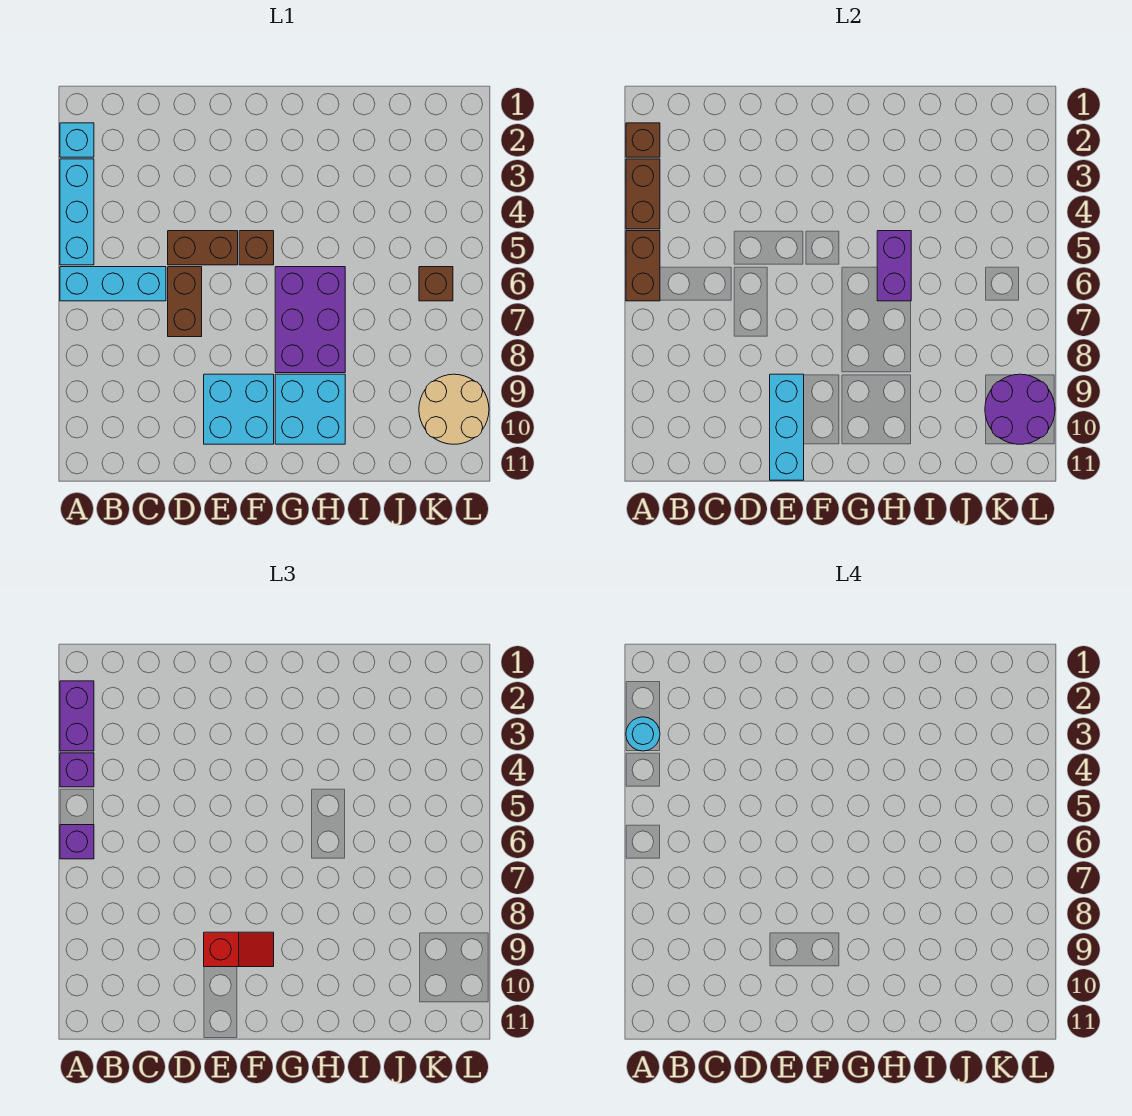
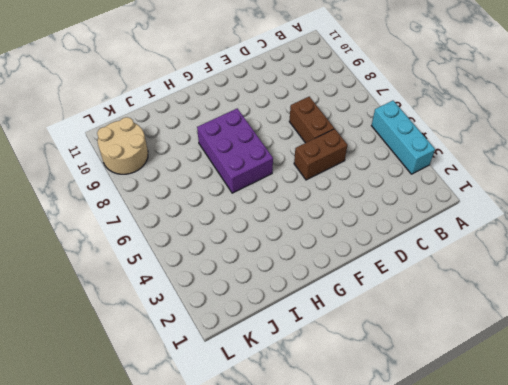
none -> cyan 1x1 brick [60,123,94,157]
none -> cyan 1x3 brick [60,267,166,301]
none -> cyan 2x2 brick [204,374,274,444]

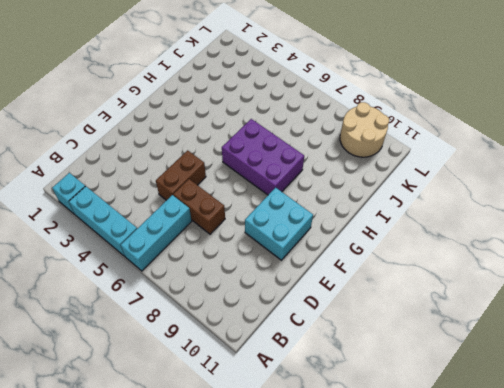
none -> brown 1x1 brick [239,231,274,265]
none -> cyan 2x2 brick [275,374,345,444]
none -> brown 1x1 brick [419,267,453,301]

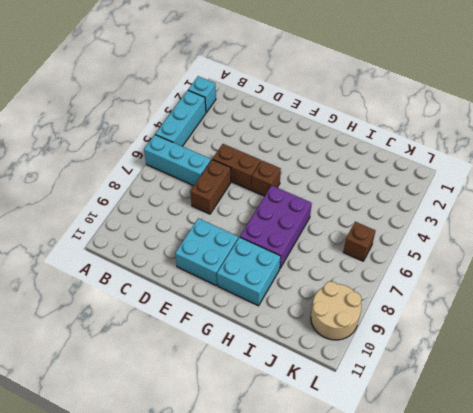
none -> brown 1x1 brick [626,123,660,157]
none -> brown 1x2 brick [626,159,660,229]
none -> brown 1x2 brick [626,231,660,301]

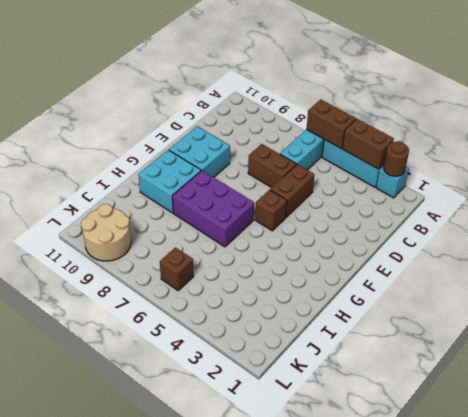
brown 1x1 round brick [384,141,409,176] -> brown 1x1 brick [626,123,660,157]
none -> cyan 1x3 brick [770,374,804,480]
none -> purple 1x2 brick [877,231,911,301]
none -> purple 2x2 round brick [985,374,1055,444]

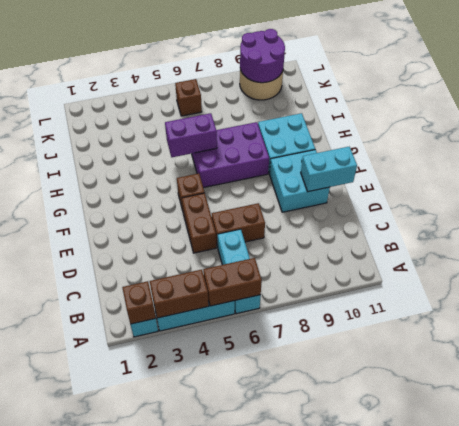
cyan 1x2 brick [301,147,357,192] -> cyan 1x3 brick [770,374,804,480]
none -> purple 1x2 brick [60,681,94,751]
none -> purple 1x1 brick [60,753,94,787]
none -> purple 1x1 brick [60,825,94,859]

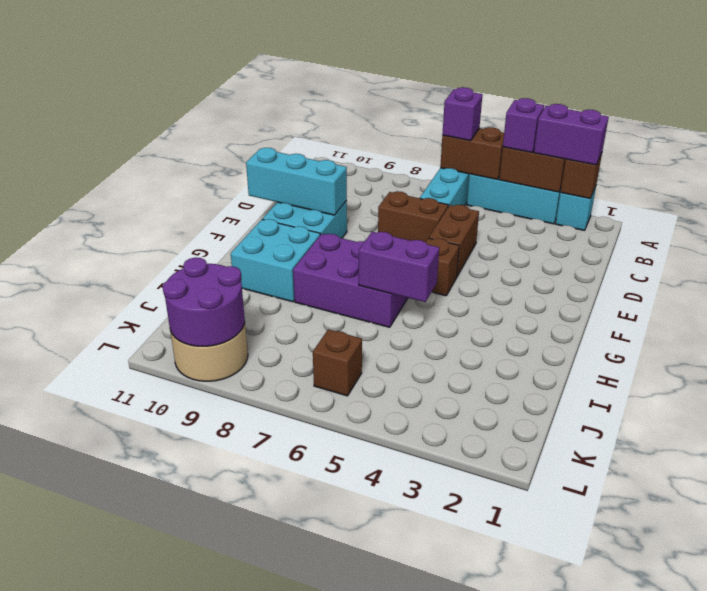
none -> red 1x2 slope [204,932,274,967]
none -> cyan 1x1 round brick [626,717,660,751]

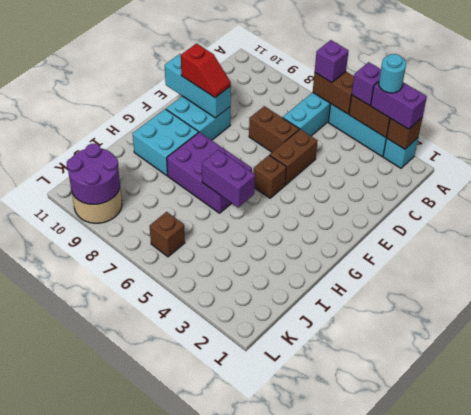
red 1x2 slope [181,44,231,98] -> red 1x2 slope turned to [204,932,274,967]

